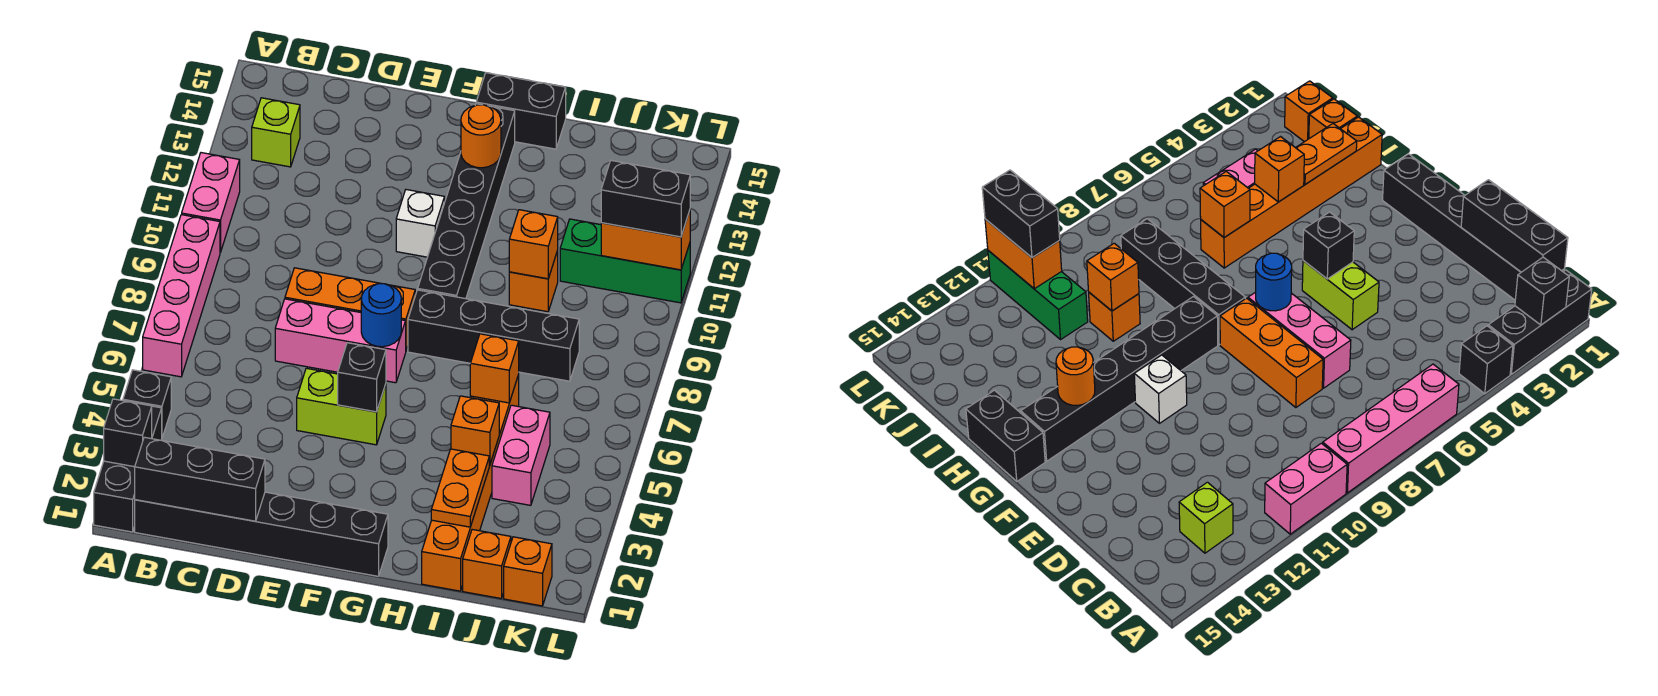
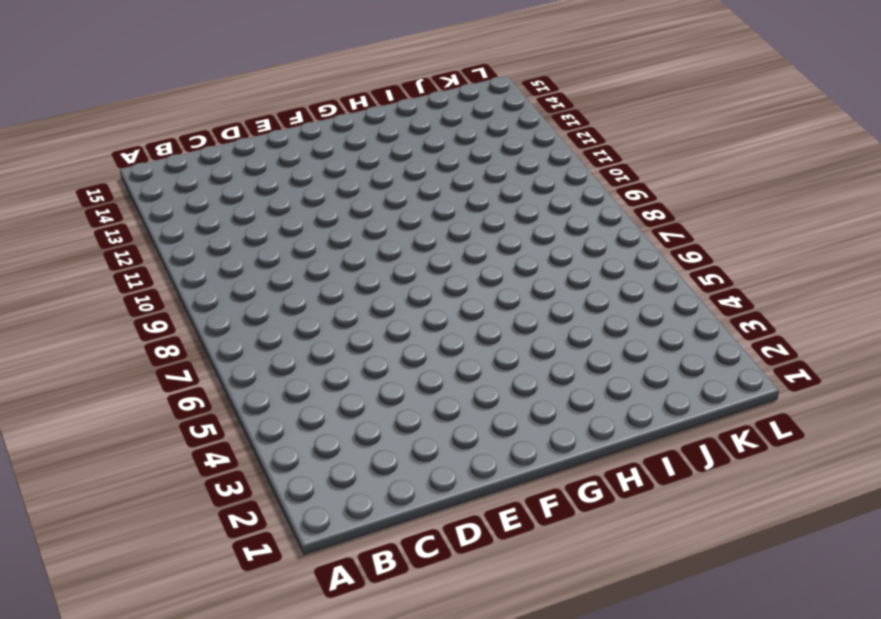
none -> black 1x3 brick [94,406,162,532]
none -> black 1x1 brick [123,370,171,438]
none -> pink 1x4 brick [143,215,220,377]
none -> pink 1x2 brick [182,153,240,252]

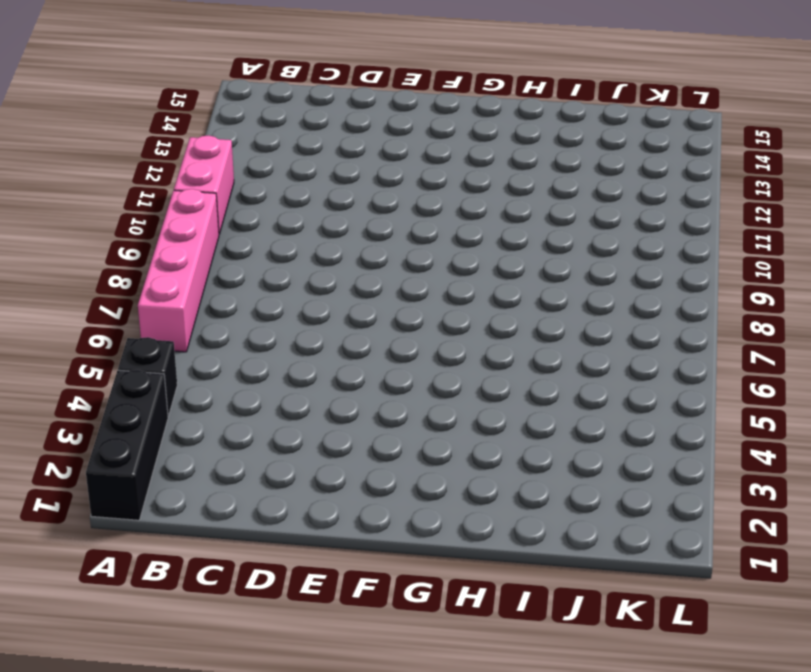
none -> black 1x6 brick [135,492,388,576]
none -> lime 1x1 brick [252,98,300,167]
none -> pink 1x3 brick [275,299,406,383]
none -> orange 1x3 brick [285,268,415,350]

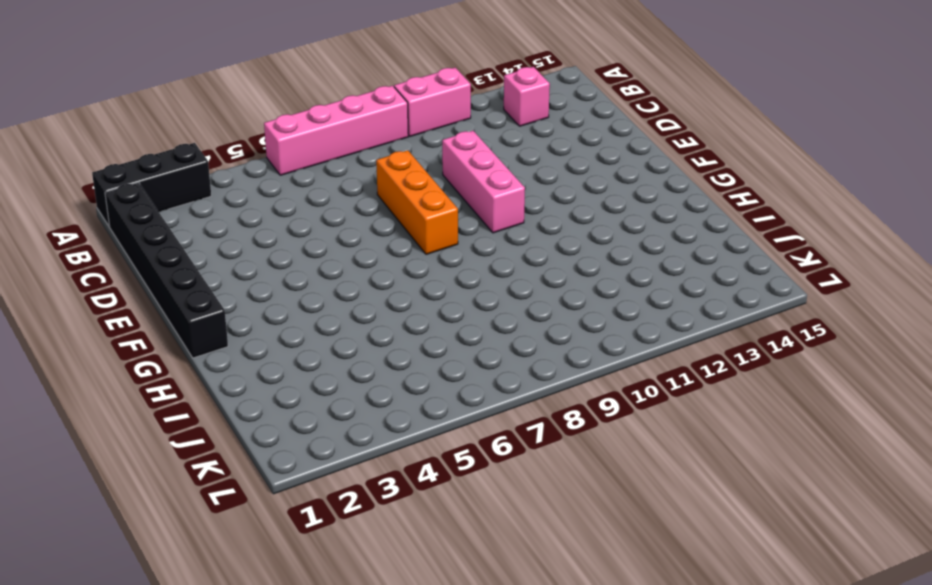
pink 1x1 brick [504,67,550,126] -> lime 1x1 brick [252,98,300,167]
pink 1x3 brick [442,131,525,233] -> pink 1x3 brick moved to [275,299,406,383]
none -> black 1x1 brick [123,370,171,438]
none -> lime 1x2 brick [297,368,386,445]
none -> white 1x1 brick [396,190,445,257]
none -> black 1x4 brick [408,290,579,381]

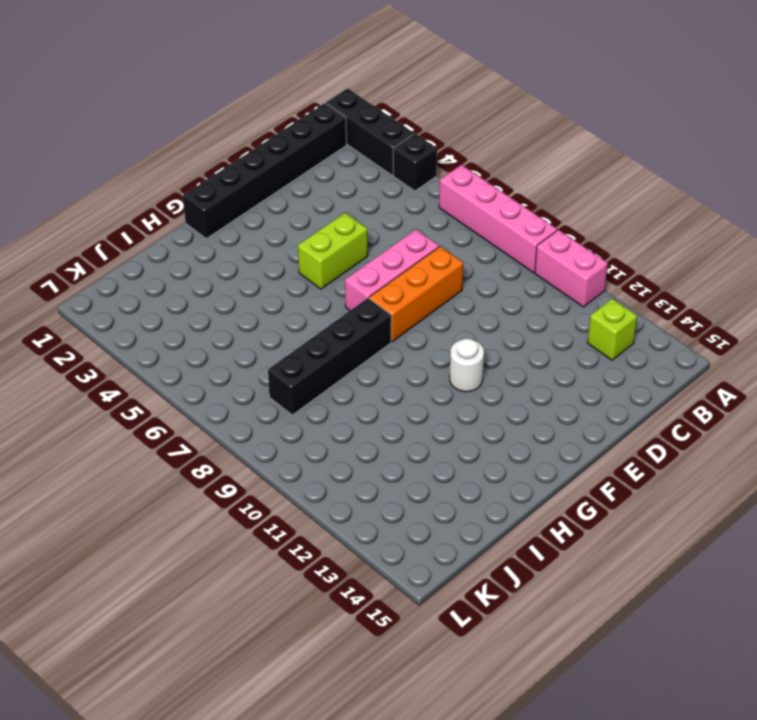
white 1x1 round brick [450,339,484,392] -> white 1x1 brick [396,190,445,257]
none -> black 1x6 brick [418,104,515,299]
none -> black 1x2 brick [476,73,566,149]
none -> orange 1x6 brick [422,375,519,591]
none -> orange 1x1 brick [509,251,558,312]

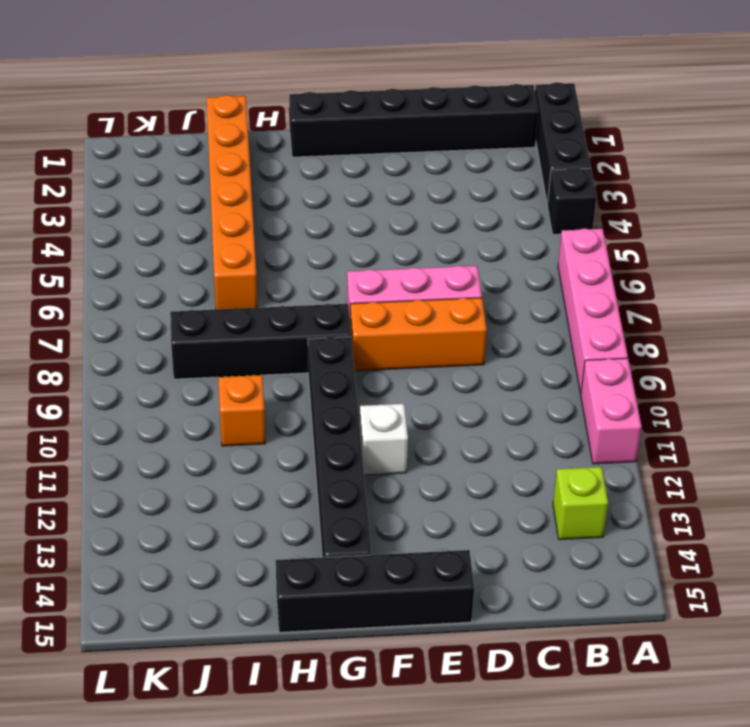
black 1x4 brick [276,550,474,632] -> black 1x2 brick [476,73,566,149]
none -> lime 1x2 brick [297,368,386,445]
none -> orange 1x1 brick [463,530,511,598]
none -> pink 1x2 brick [492,405,550,505]
none -> green 1x3 brick [560,219,690,303]

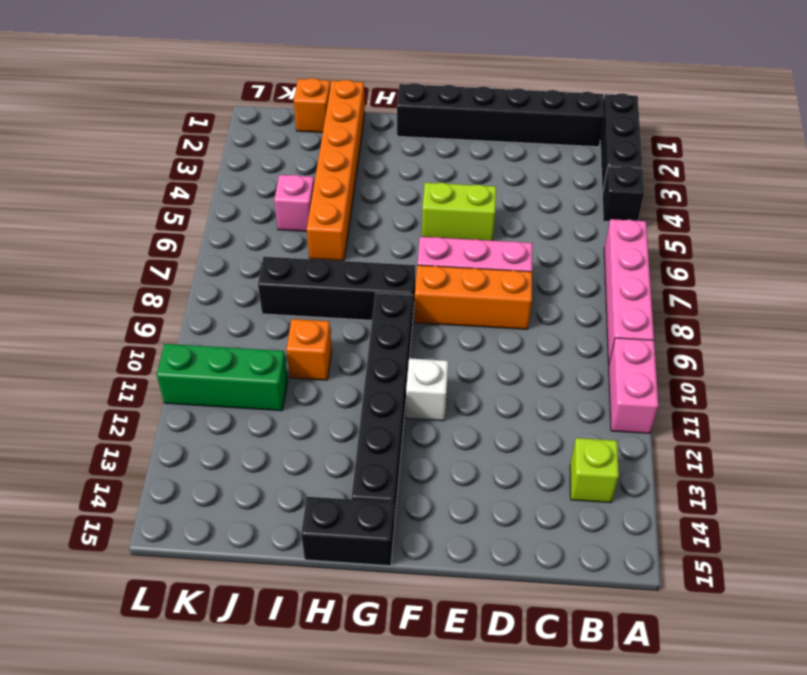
pink 1x1 brick [274,175,314,231] -> pink 1x2 brick [492,405,550,505]
none -> orange 1x1 brick [504,537,552,606]
none -> black 1x1 brick [104,399,152,467]
none -> black 1x3 brick [135,437,265,521]
none -> black 1x1 brick [338,343,386,412]

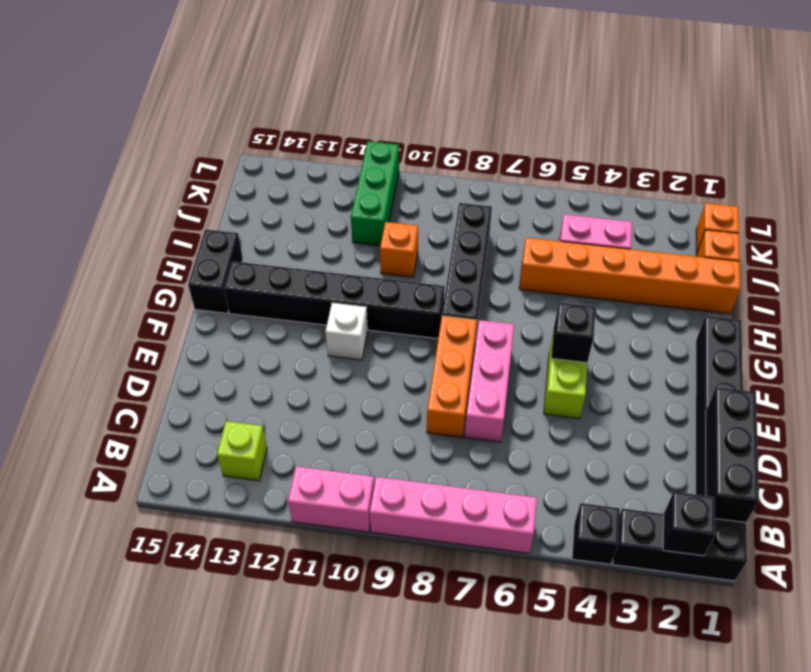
none -> blue 1x1 round brick [361,284,401,347]
none -> orange 1x1 round brick [461,105,501,168]
none -> orange 1x2 plate [431,449,489,527]
none -> orange 1x1 brick [451,396,499,465]

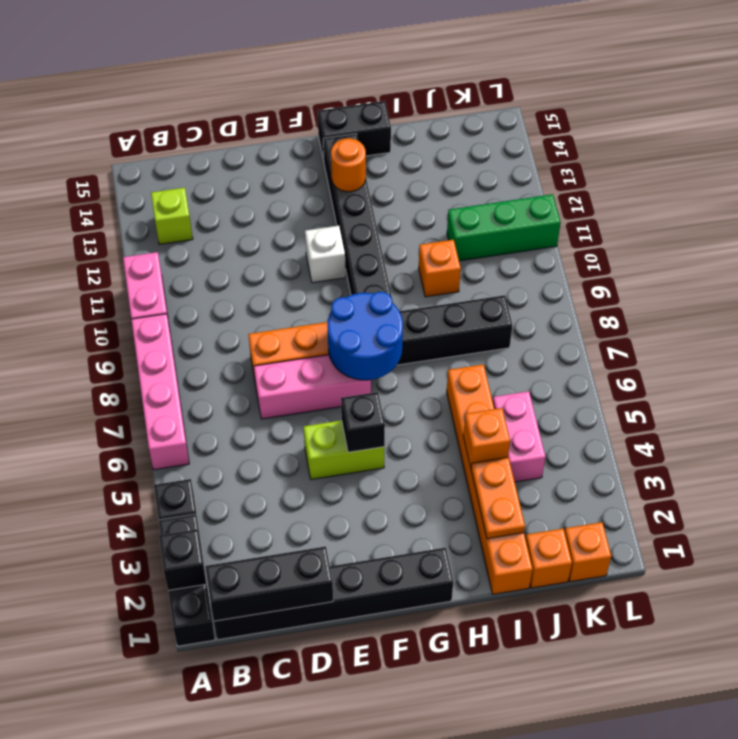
blue 2x2 round brick [327,292,403,380] -> blue 1x1 round brick [361,284,401,347]
none -> orange 1x1 brick [470,334,519,403]
none -> orange 1x1 brick [509,210,558,279]
none -> orange 1x2 brick [601,210,690,270]
none -> black 1x2 brick [601,160,690,237]

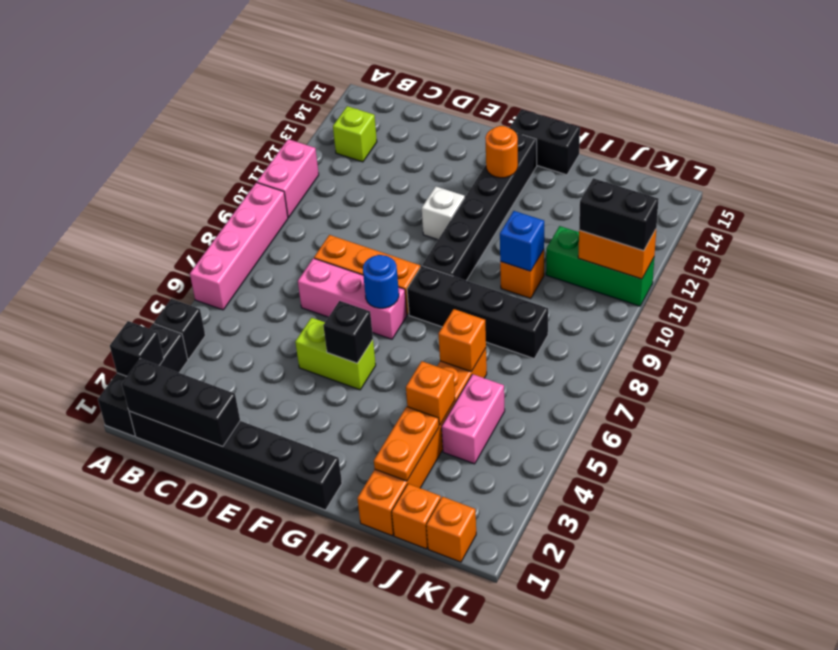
blue 1x1 brick [500,211,544,271] -> orange 1x1 brick [509,210,558,279]

